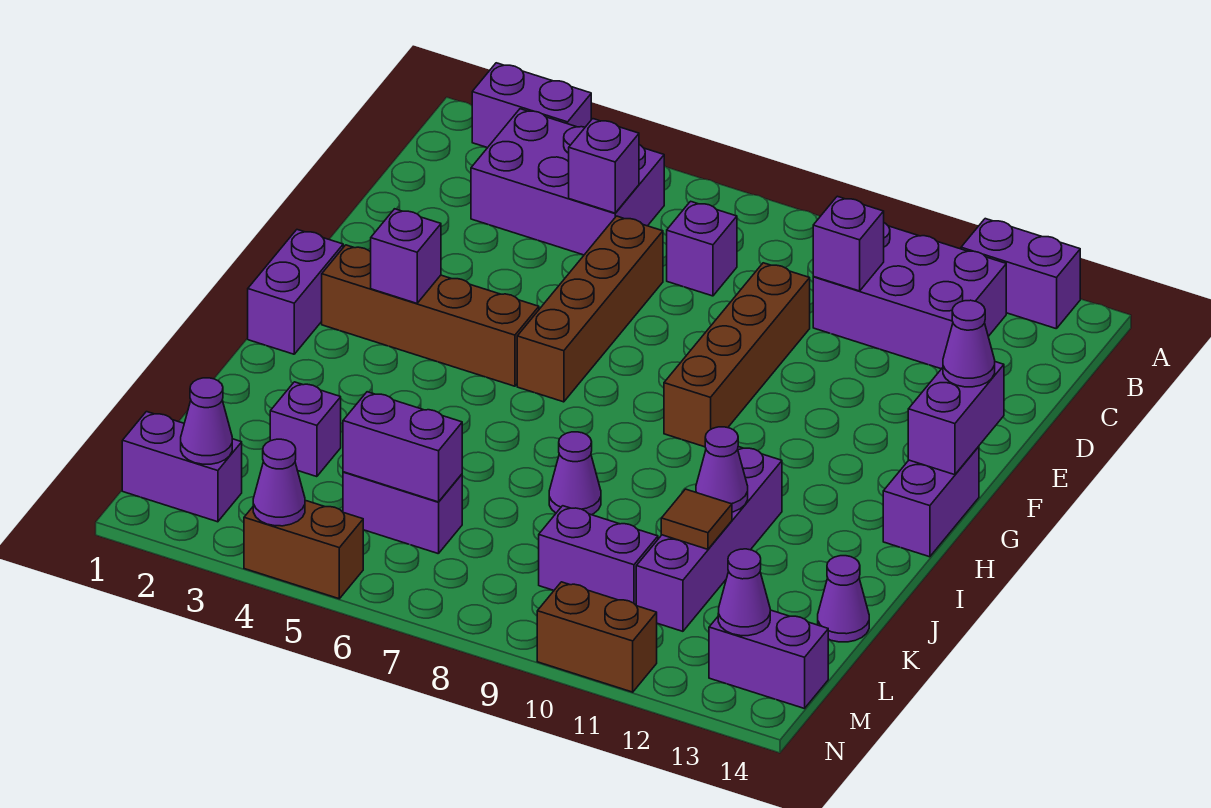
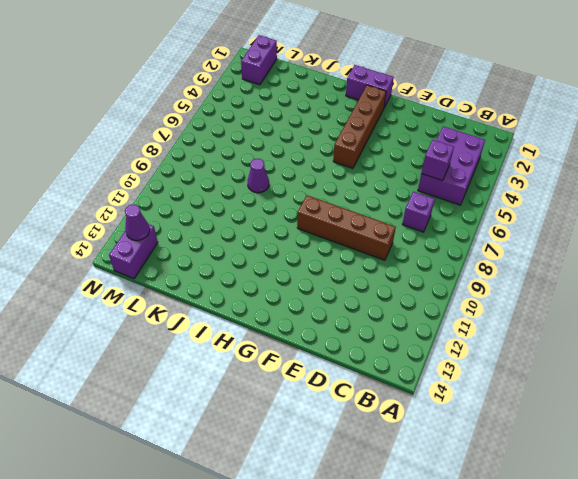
none -> purple 1x2 brick [472,63,591,148]
none -> purple 1x2 brick [961,219,1080,329]
none -> purple 2x3 brick [813,223,1006,369]
none -> brown 1x4 brick [517,216,663,402]

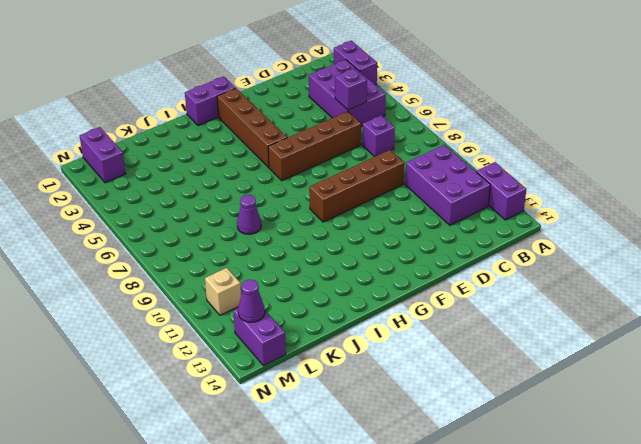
tan 1x1 brick [205,268,241,315] -> none
none -> purple 1x2 brick [883,446,979,557]
none -> purple 1x4 brick [636,447,782,631]
none -> purple 1x1 brick [270,382,341,477]
none -> purple 1x1 cone [818,556,869,642]

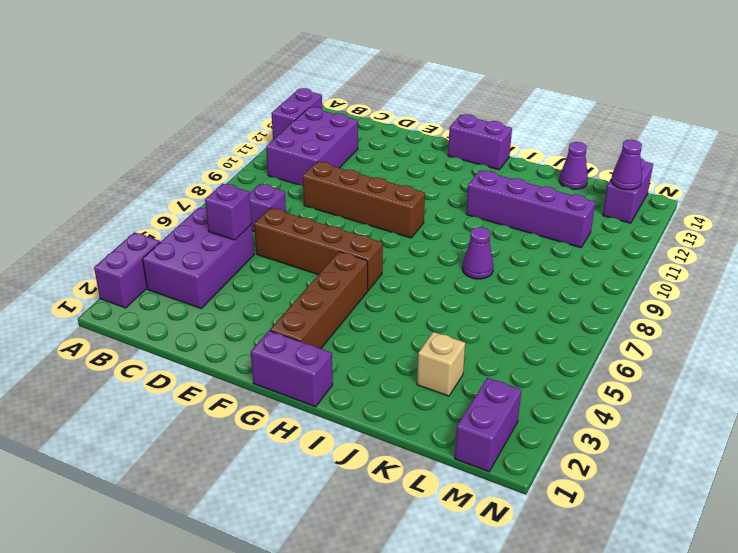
tan 1x1 brick [417,332,465,396] -> purple 1x1 brick [270,382,341,477]
none -> purple 1x2 brick [343,472,462,554]
none -> purple 1x2 brick [539,506,658,605]
none -> brown 1x2 brick [244,500,363,599]
none -> brown 1x2 brick [537,582,657,692]

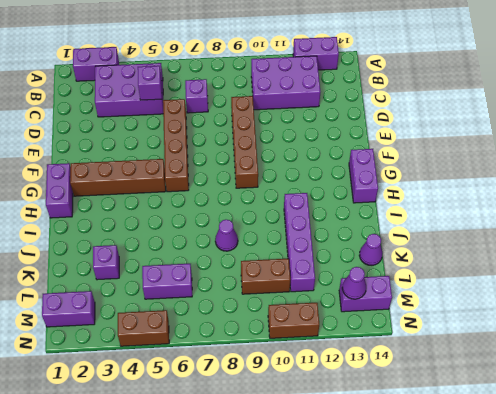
brown 1x2 brick [241,259,290,294] -> purple 1x2 brick [539,506,658,605]
none -> purple 1x1 brick [813,196,884,291]
none -> purple 1x2 brick [908,362,1004,475]
none -> purple 1x1 brick [371,209,441,303]
none -> purple 1x1 cone [696,427,748,512]

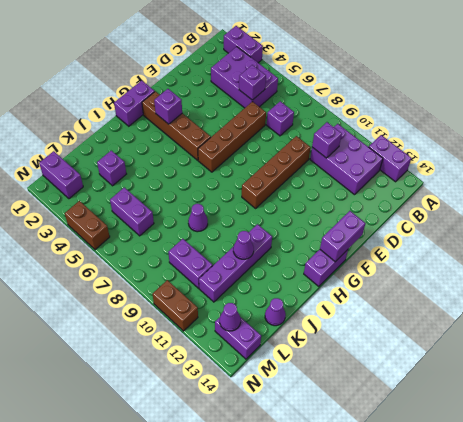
none -> brown 1x1 tile [661,489,732,549]
none -> purple 1x2 brick [343,392,462,502]
none -> purple 1x1 cone [181,378,232,464]
none -> purple 1x1 cone [253,439,305,526]

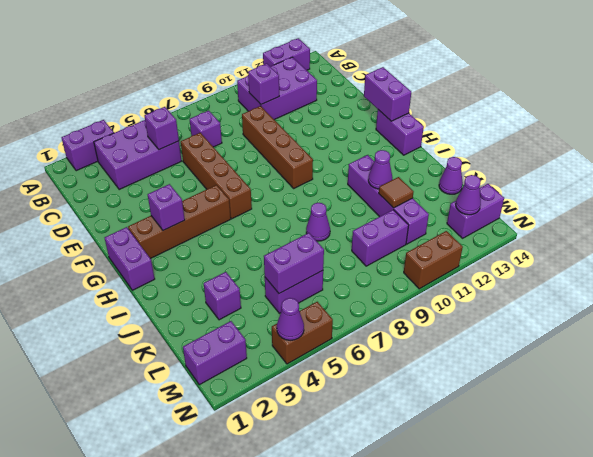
none -> purple 1x1 cone [181,378,232,464]
none -> purple 1x1 cone [943,300,995,387]

